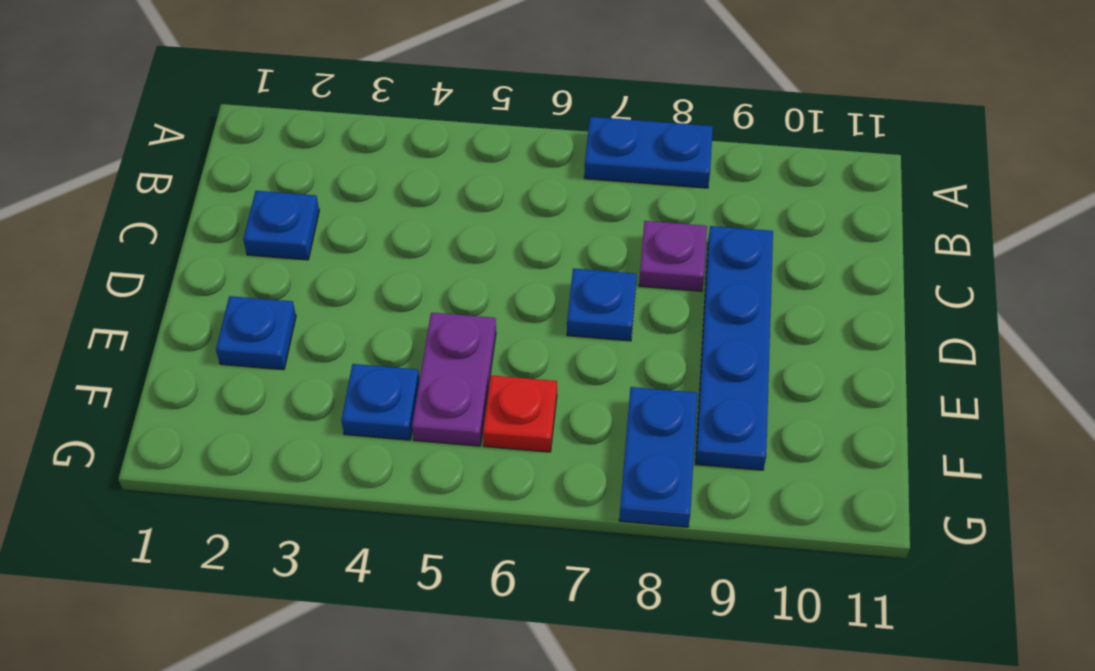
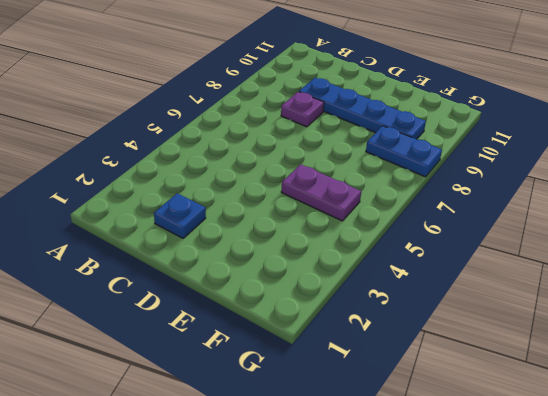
none -> blue 1x2 plate [584,117,713,188]
none -> blue 1x1 plate [567,268,637,341]

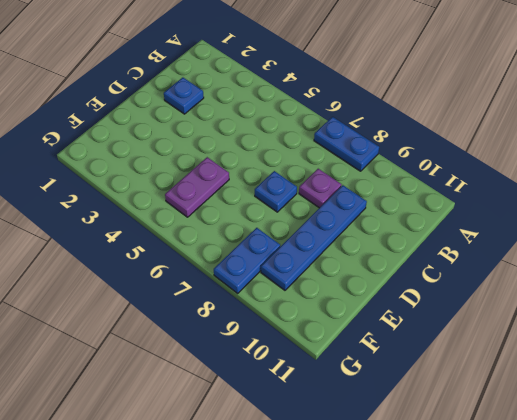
none -> blue 1x1 plate [216,296,296,370]
none -> blue 1x1 plate [341,364,419,440]

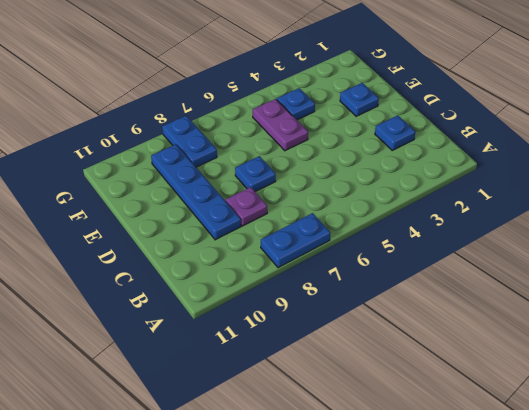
none -> red 1x1 plate [483,375,557,452]

